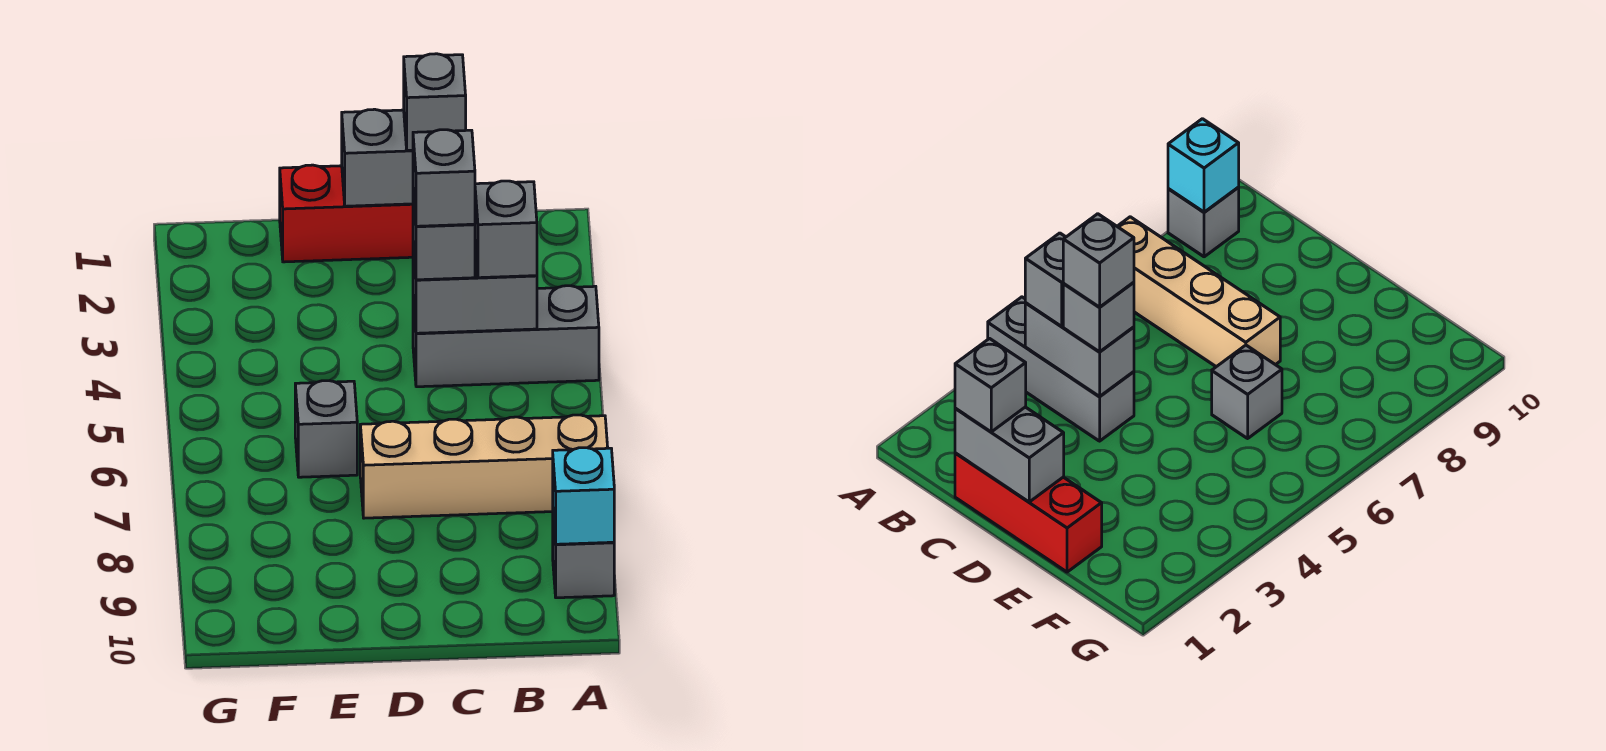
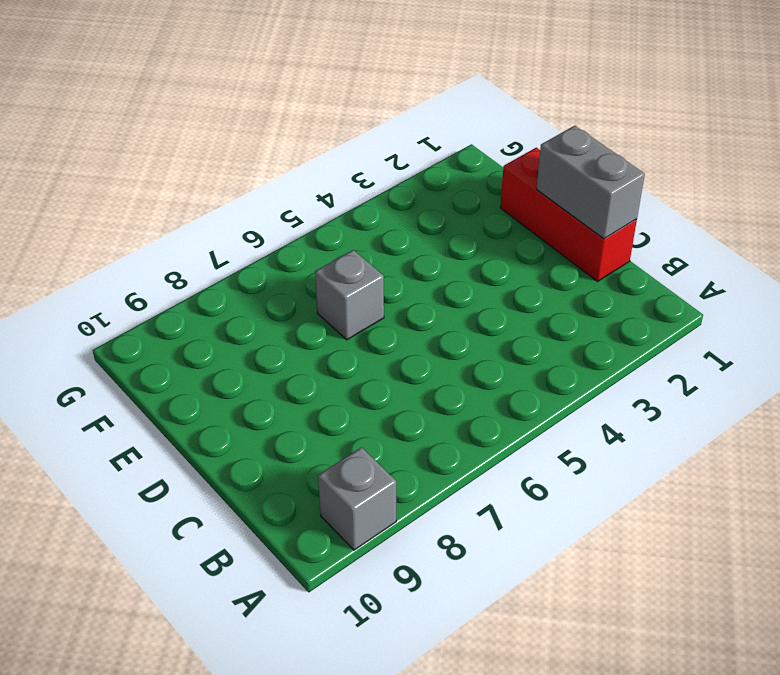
none -> grey 1x3 brick [413,286,599,387]
none -> tan 1x4 brick [360,415,608,518]
none -> cyan 1x1 brick [553,448,614,544]

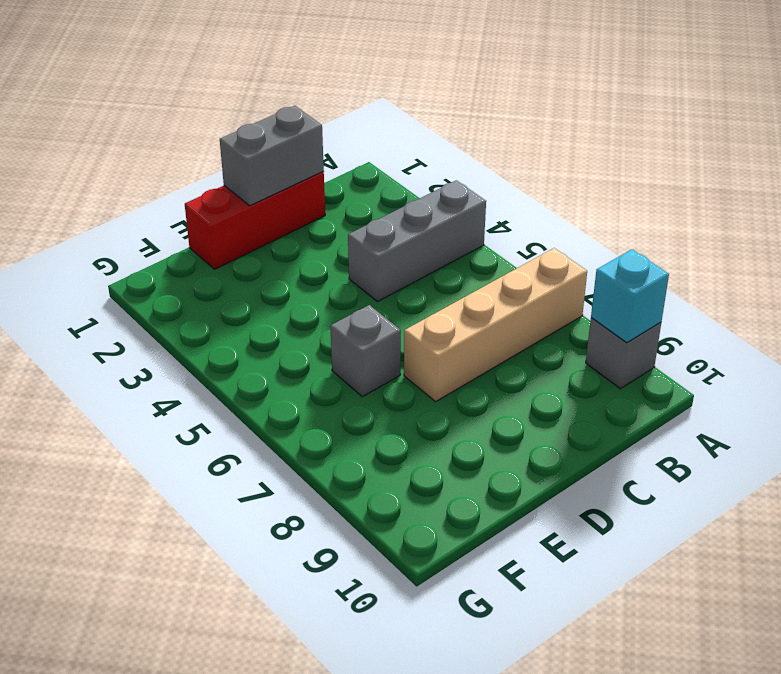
none -> grey 1x2 brick [413,244,537,333]
none -> grey 1x1 brick [475,181,537,278]
none -> grey 1x1 brick [404,54,466,151]

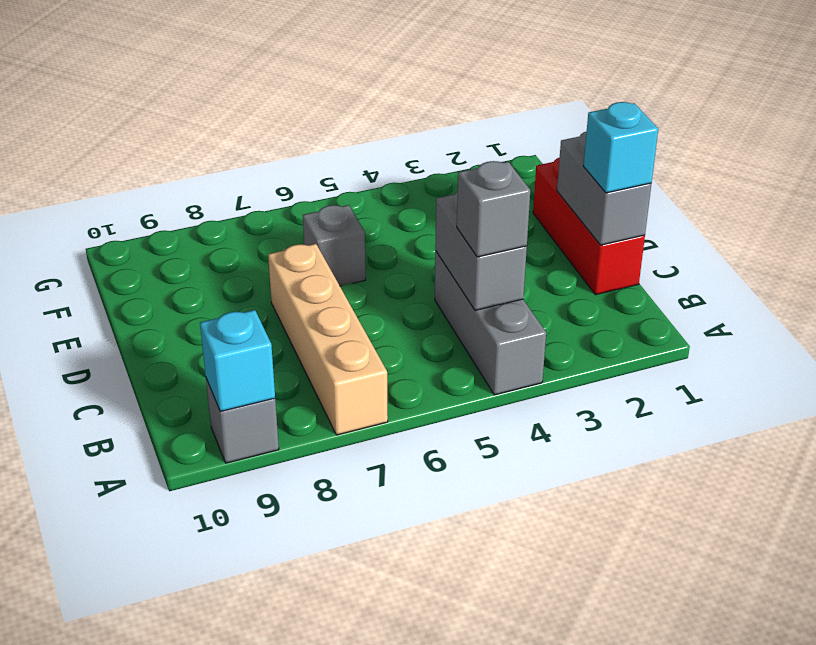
cyan 1x1 brick [583,102,658,193] -> grey 1x1 brick [404,54,466,151]
none -> grey 1x1 brick [413,192,475,280]
none -> grey 1x1 brick [413,130,475,226]

